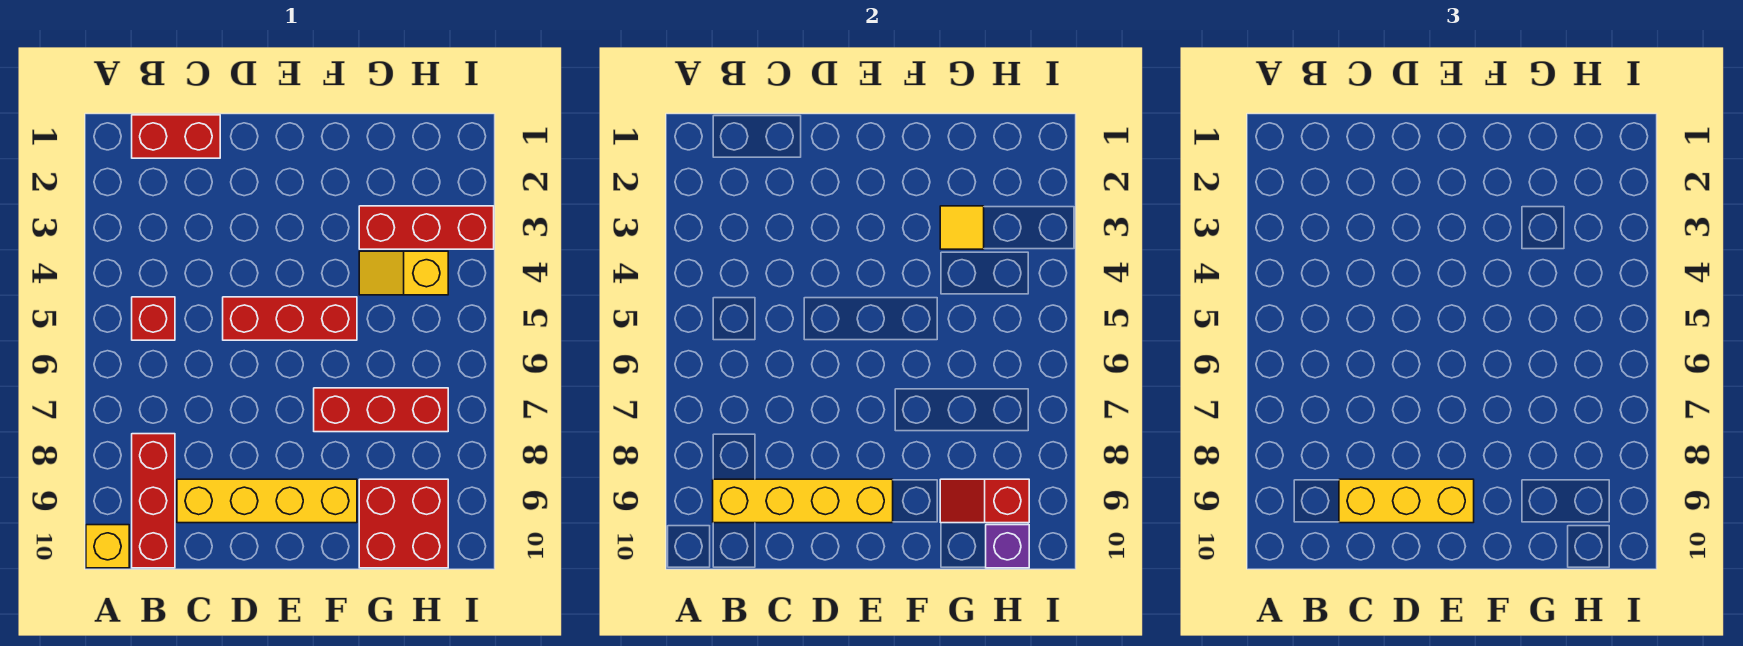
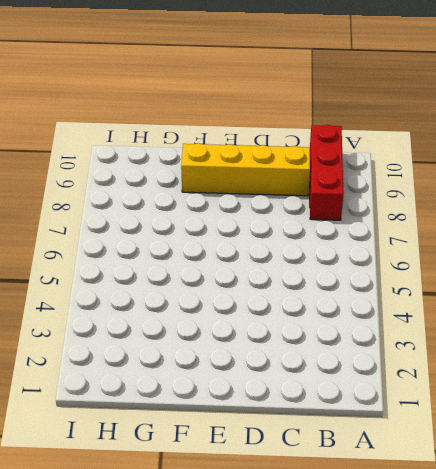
none -> yellow 1x1 brick [86,525,129,568]
none -> red 1x2 brick [132,115,220,158]
none -> red 1x1 brick [132,297,175,340]

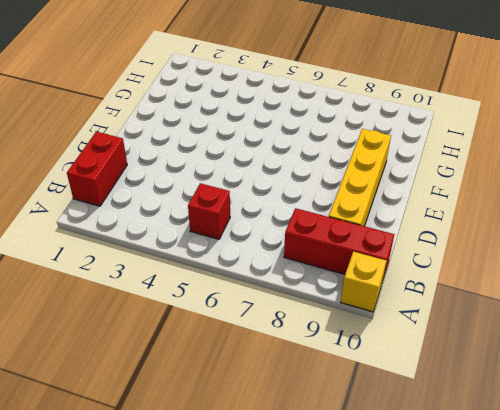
none -> red 1x3 brick [223,297,357,340]
none -> red 1x3 brick [314,388,448,432]
none -> red 1x3 brick [359,206,494,249]

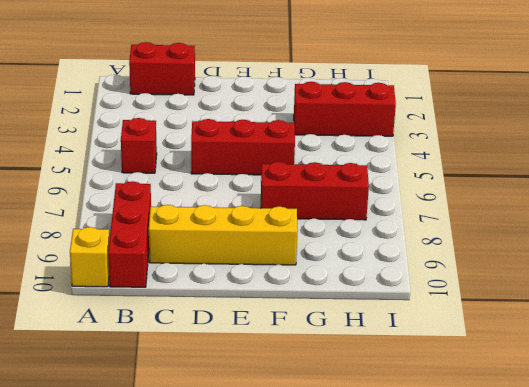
none -> yellow 1x2 slope [359,251,448,295]
none -> red 2x2 brick [359,479,448,568]
none -> yellow 1x4 brick [713,479,893,523]

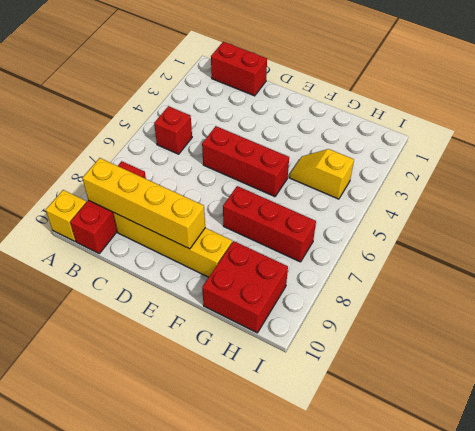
none -> red 1x3 brick [359,206,494,249]
none -> yellow 1x1 tile [940,206,984,249]
none -> red 1x2 slope [940,479,1029,523]

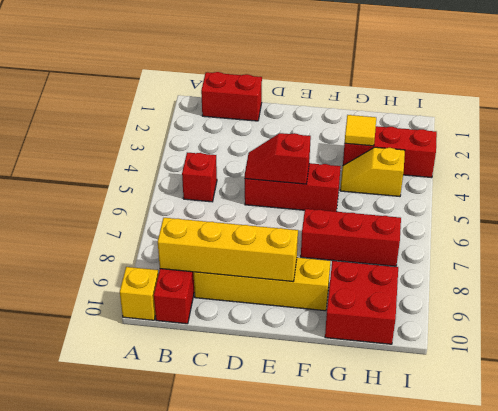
red 1x2 slope [245,133,311,184] -> red 1x2 slope moved to [940,479,1029,523]
none -> purple 1x1 brick [986,525,1029,568]
none -> yellow 1x3 brick [1339,479,1474,523]

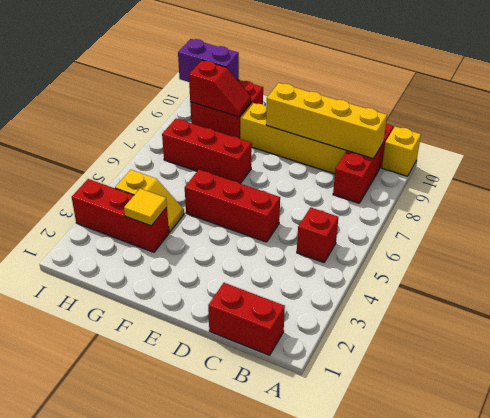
purple 1x2 brick [178,39,239,82] -> purple 1x1 brick [986,525,1029,568]
none -> yellow 1x3 brick [1339,479,1474,523]

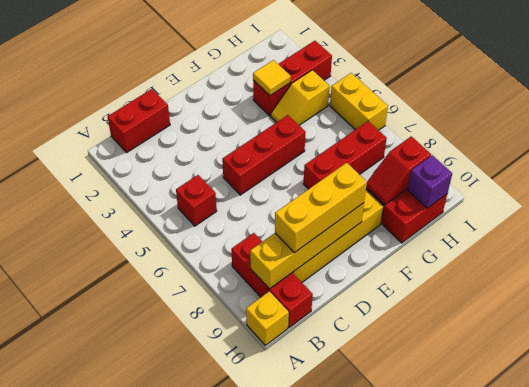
yellow 1x2 brick [330,73,388,130] -> none

